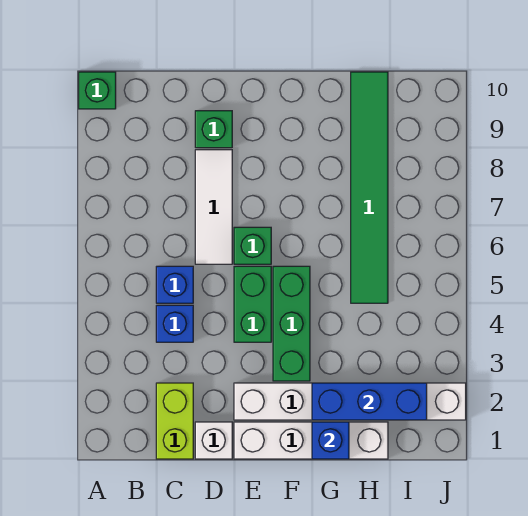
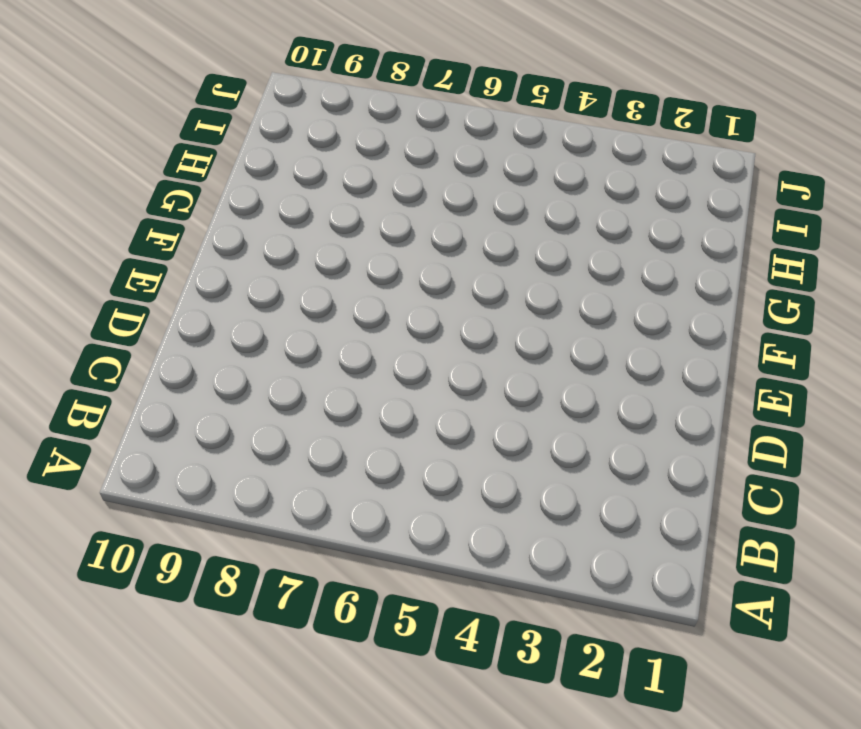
none -> green 1x1 brick [79,72,116,109]
none -> lime 1x2 brick [156,383,193,459]
none -> blue 1x1 brick [156,305,193,342]

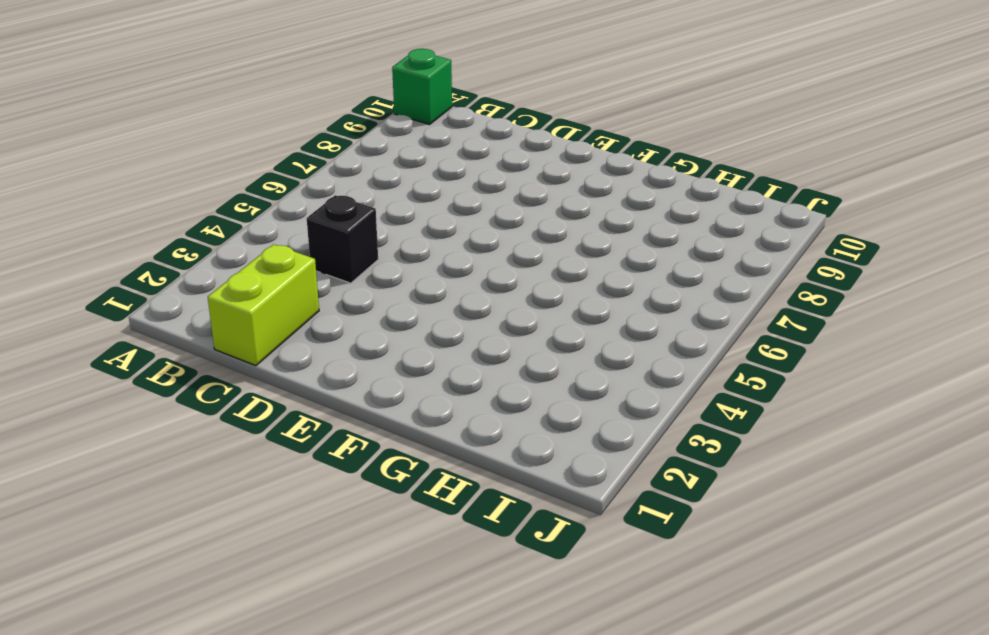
black 1x1 brick [307,195,378,283] -> blue 1x1 brick [156,305,193,342]
none -> blue 1x1 brick [156,266,193,303]
none -> white 1x1 brick [195,422,232,459]
none -> white 1x3 tile [195,150,232,264]

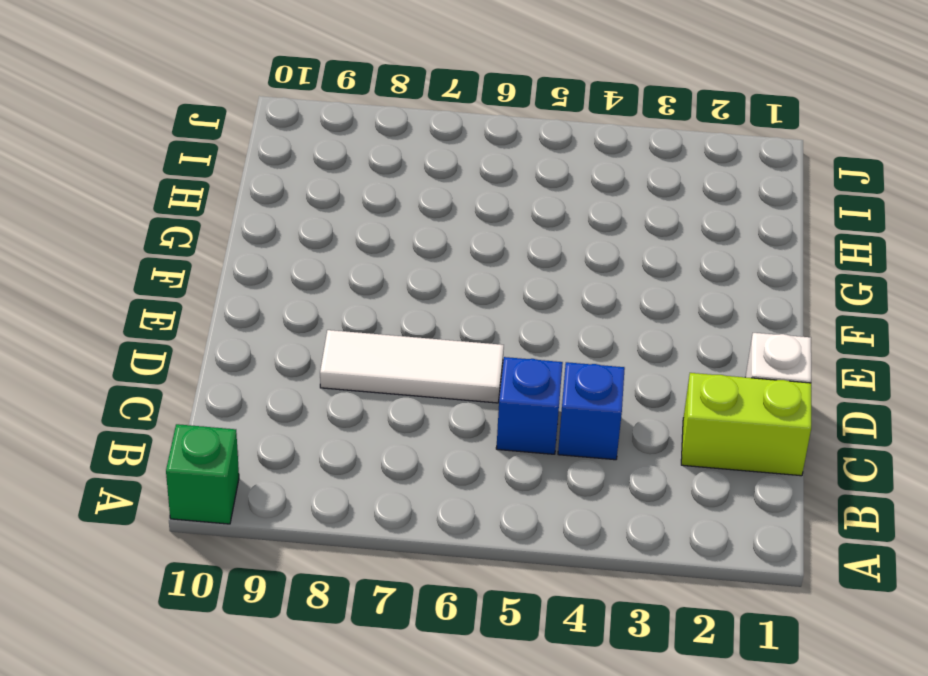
none -> green 1x1 brick [195,111,232,148]
none -> white 1x4 brick [234,422,388,459]
none -> white 1x6 brick [234,383,466,420]

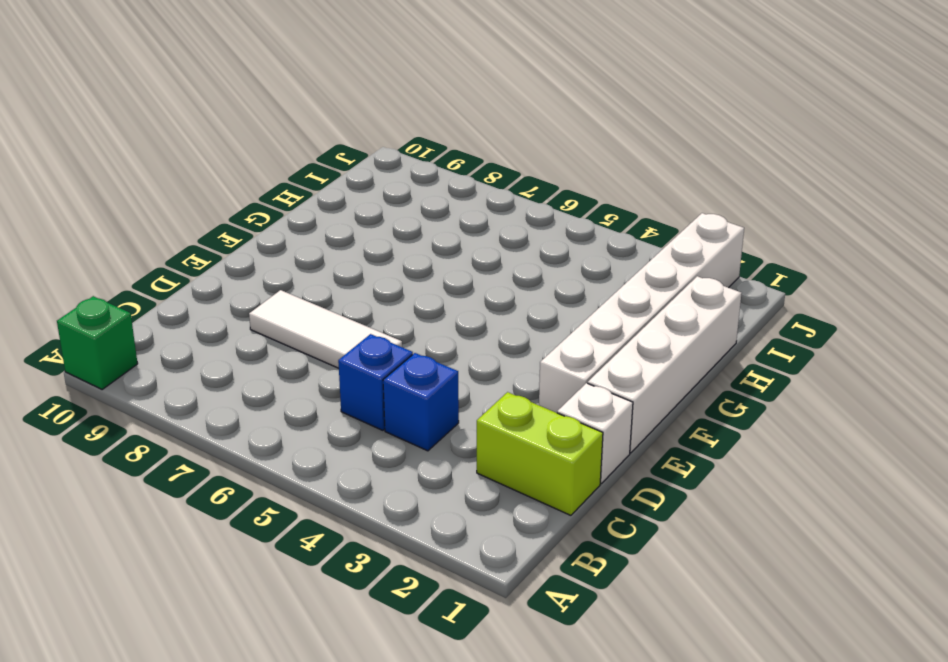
none -> green 1x1 brick [195,111,232,148]
none -> green 1x2 brick [234,266,271,342]
none -> green 1x1 brick [234,227,271,264]

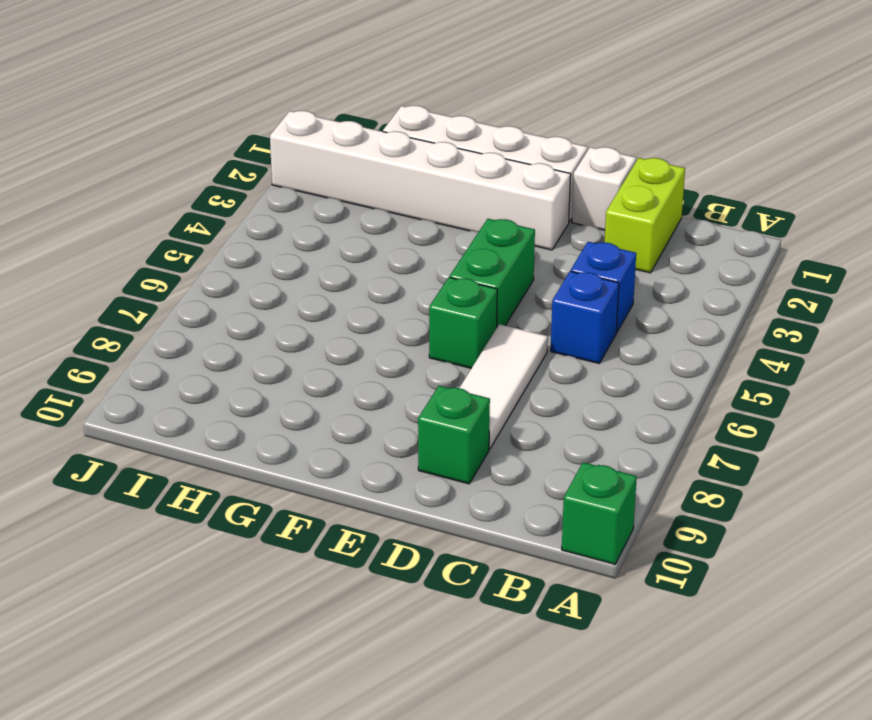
none -> green 1x3 brick [273,266,310,381]
none -> green 1x6 tile [351,72,388,303]
none -> blue 1x1 brick [312,422,349,459]

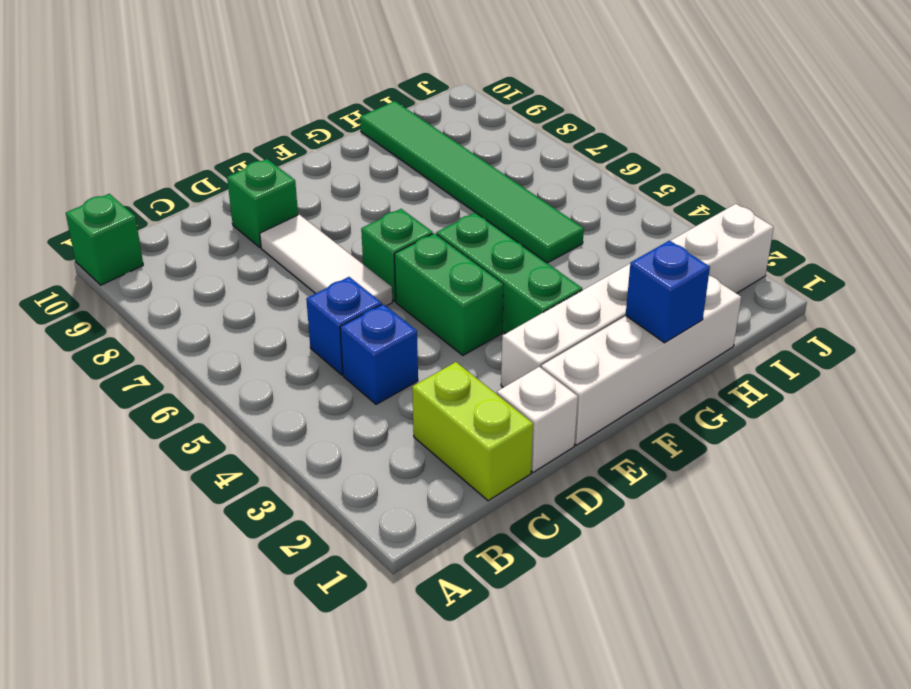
none -> blue 1x3 brick [312,383,427,420]

